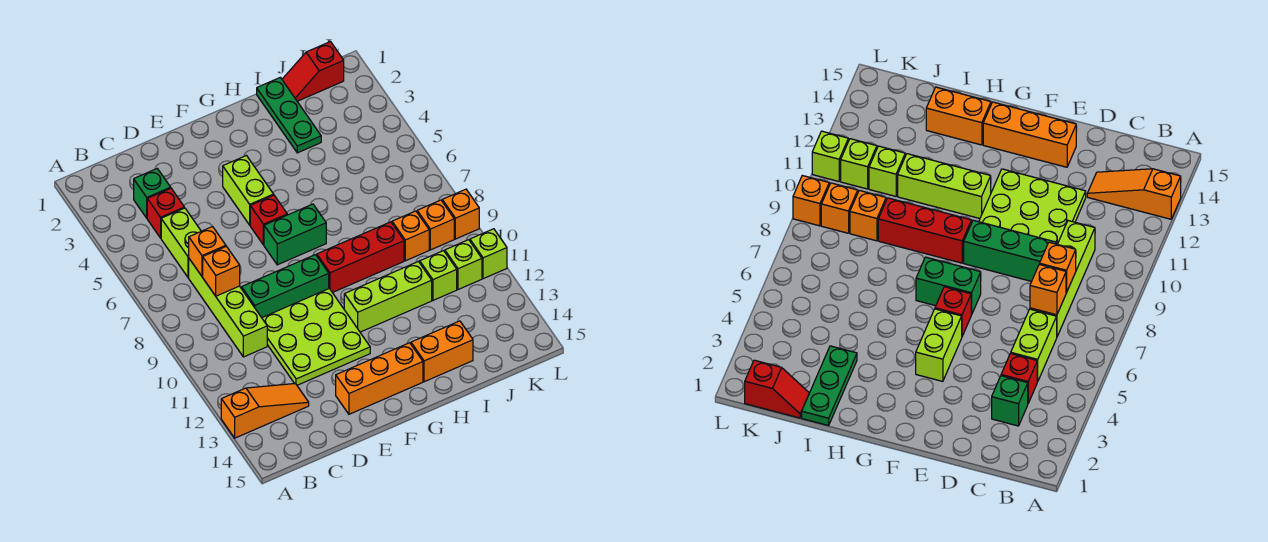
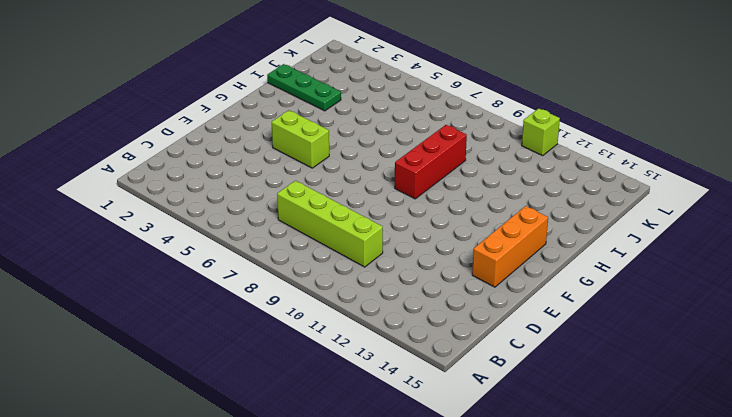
none -> orange 1x3 slope [221,384,309,438]
none -> green 1x1 brick [134,169,171,218]
none -> red 1x1 brick [147,188,184,238]

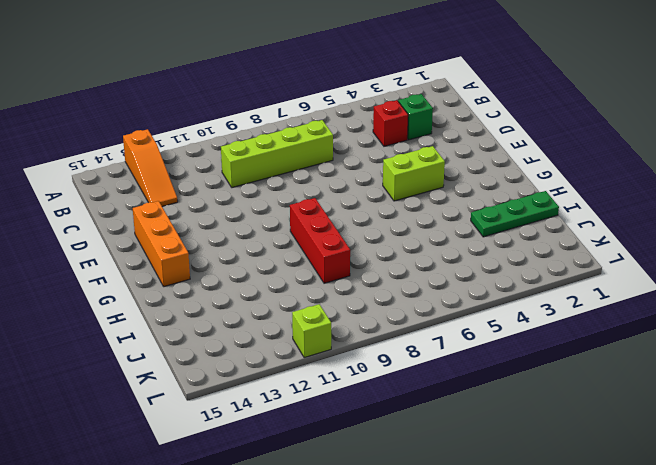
none -> lime 1x2 brick [161,208,201,278]
none -> green 1x3 brick [242,255,329,318]
none -> lime 3x3 plate [262,289,370,385]

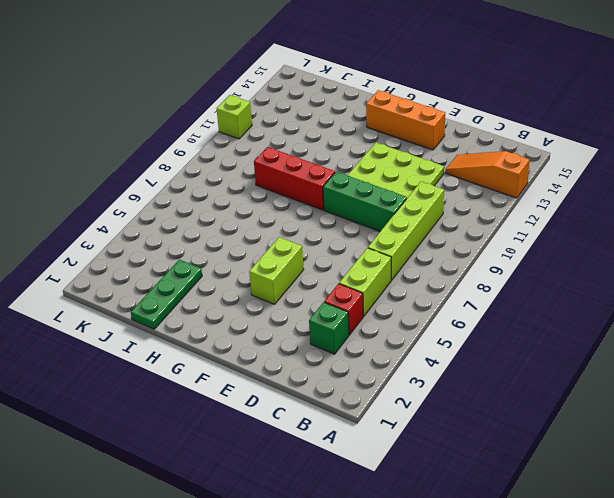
none -> red 1x1 brick [250,195,287,245]
none -> green 1x2 brick [264,204,326,265]
none -> lime 1x3 brick [344,262,432,332]

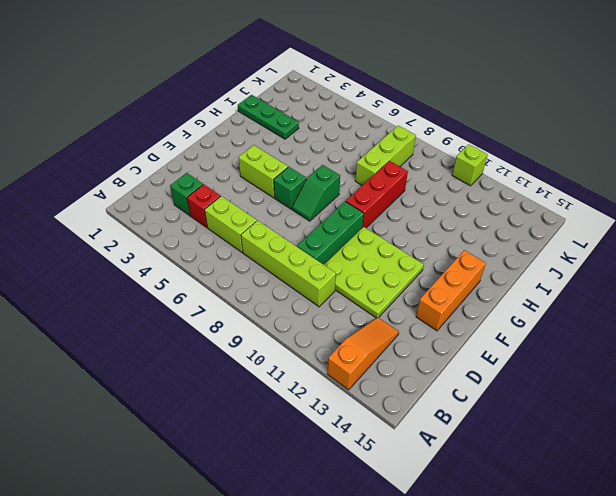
green 1x1 brick [274,167,306,209] -> red 1x1 brick [250,195,287,245]
green 1x2 slope [292,165,340,221] -> green 1x2 brick [264,204,326,265]
lime 1x3 brick [355,126,416,185] -> lime 1x3 brick moved to [344,262,432,332]
none -> orange 1x2 brick [411,321,473,382]
none -> red 1x2 slope [282,42,344,101]
none -> orange 1x1 brick [392,211,429,261]

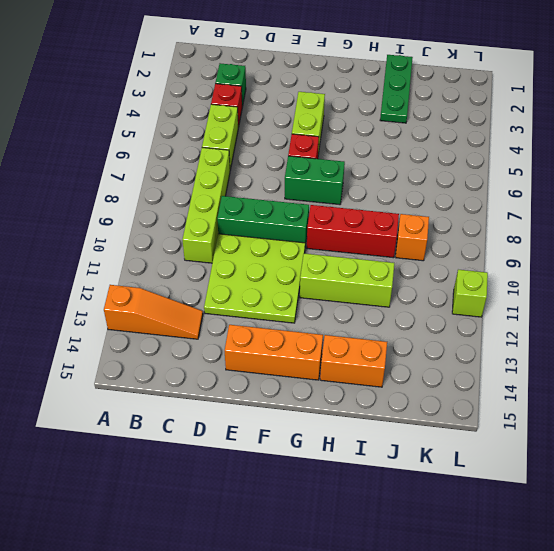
none -> red 1x2 slope [282,42,344,101]
none -> lime 1x1 brick [420,251,457,300]
none -> orange 1x1 brick [417,200,454,250]

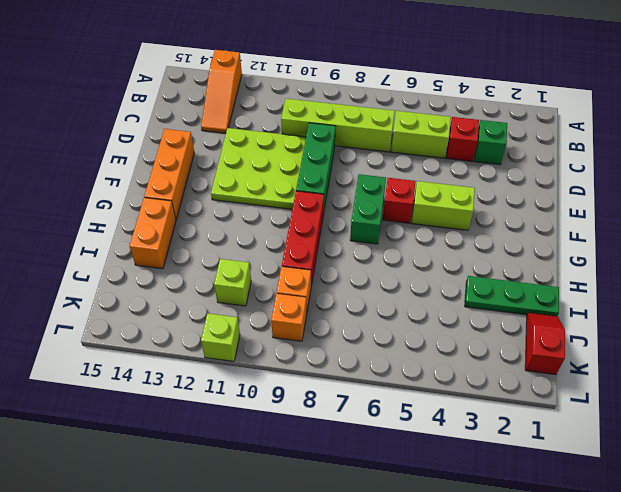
none -> lime 1x3 brick [344,262,432,332]
none -> lime 1x1 brick [445,240,482,290]
none -> orange 1x1 brick [442,189,479,239]

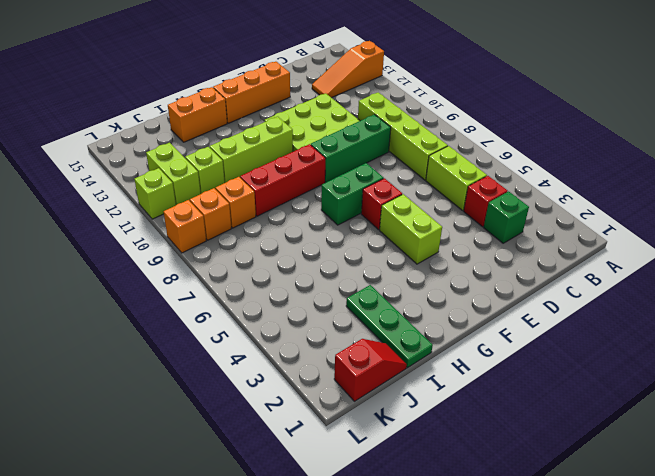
lime 1x2 brick [146,143,201,205] -> lime 1x1 brick [445,240,482,290]
none -> orange 1x1 brick [189,227,226,276]
none -> orange 1x1 brick [203,246,240,296]

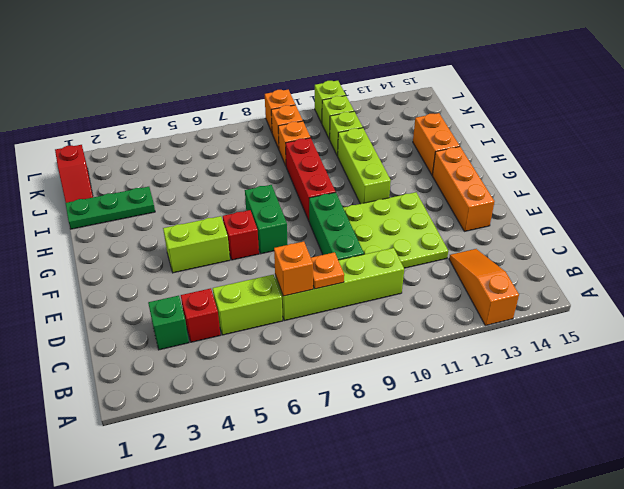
orange 1x1 plate [311,252,344,289] -> orange 1x1 brick [203,246,240,296]

